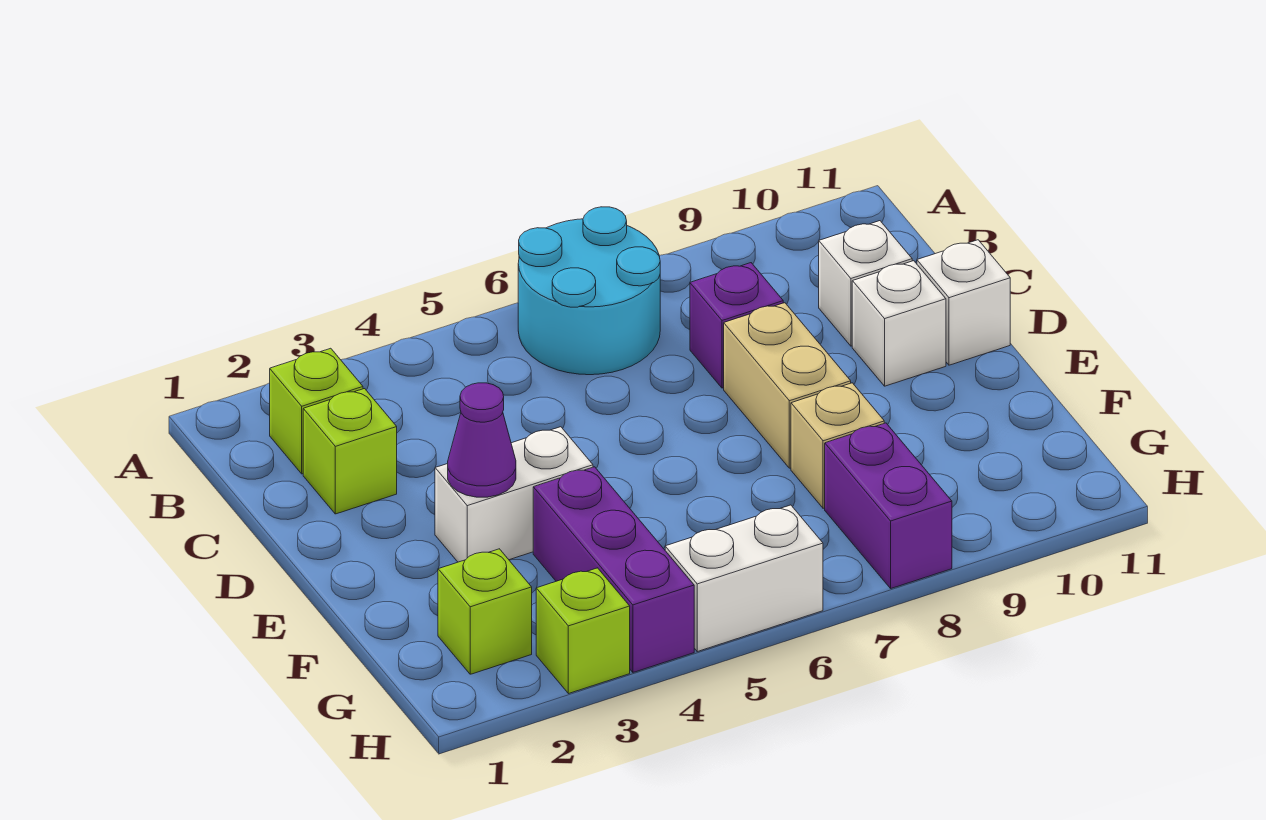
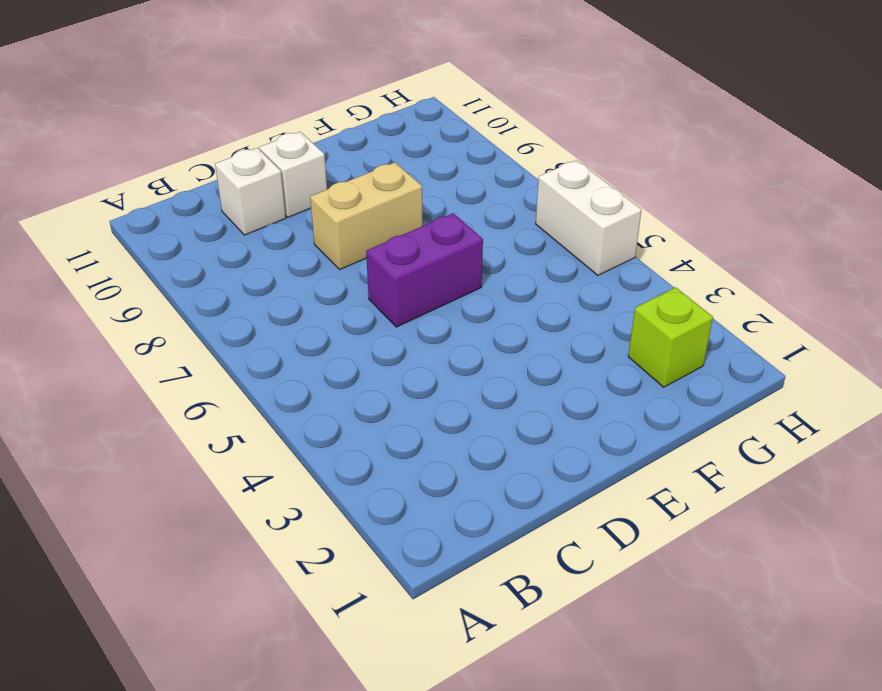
purple 1x2 brick [366,213,483,327] -> purple 1x2 brick moved to [825,423,952,588]
none -> cyan 2x2 round brick [518,207,660,375]
none -> lime 1x1 brick [270,348,363,474]
none -> lime 1x1 brick [303,389,397,514]

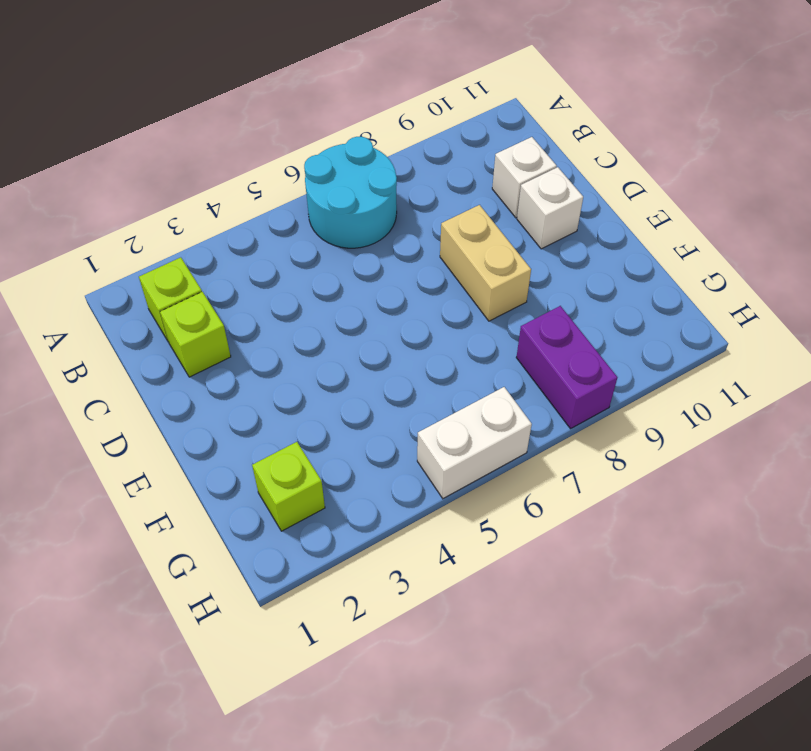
none -> purple 1x1 brick [690,263,783,388]
none -> white 1x1 brick [917,240,1010,365]
none -> white 1x2 brick [435,427,593,562]

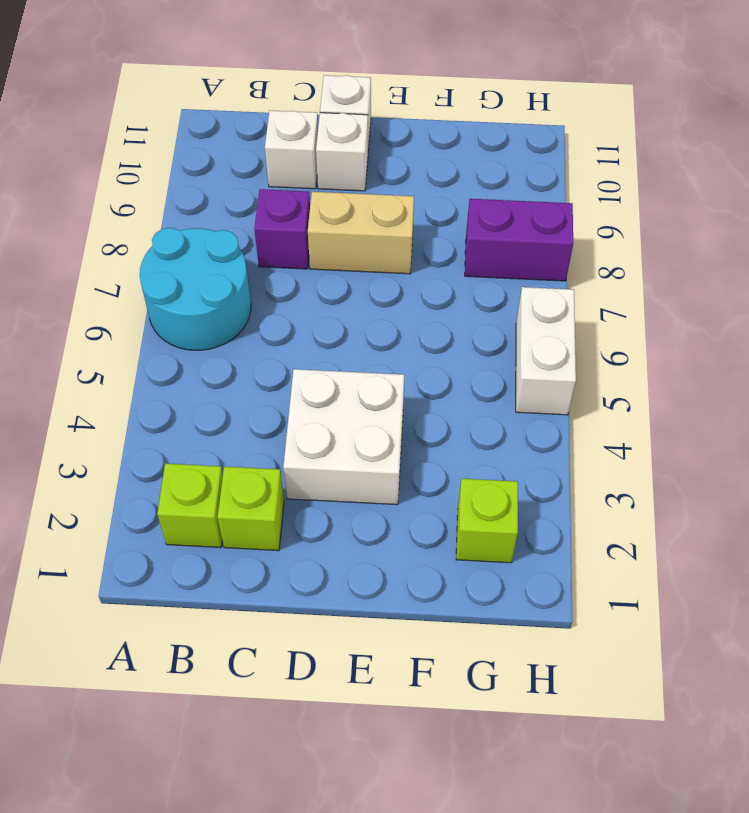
white 2x2 brick [283,369,404,505] -> white 1x2 brick [435,427,593,562]
none -> purple 1x3 brick [533,467,694,672]
none -> tan 1x1 brick [791,383,884,508]
none -> lime 1x1 brick [536,568,630,694]

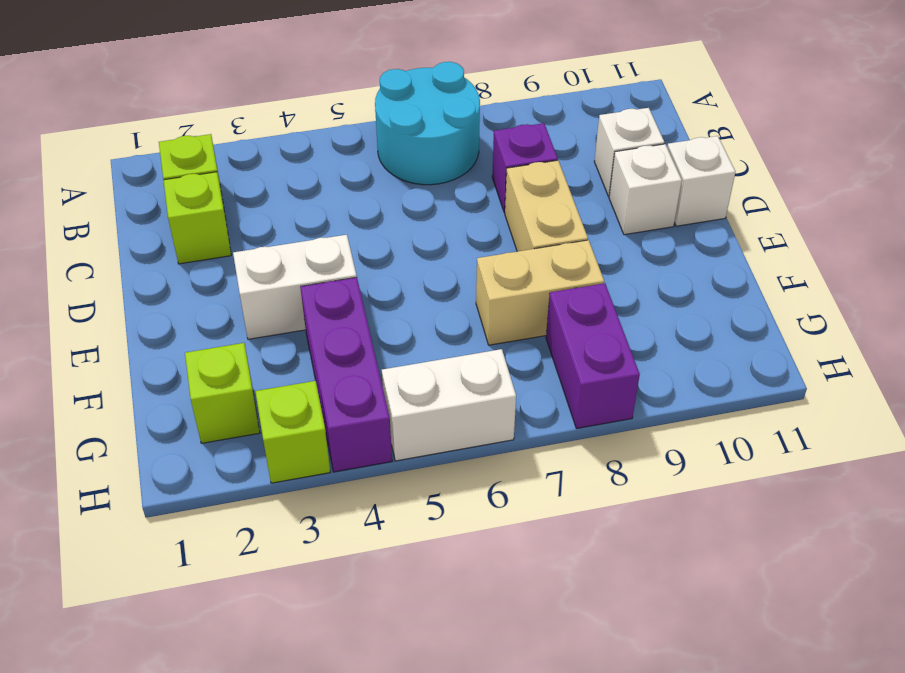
tan 1x2 brick [476,240,604,345] -> tan 1x1 brick [791,383,884,508]
none -> purple 1x1 cone [448,383,516,497]

